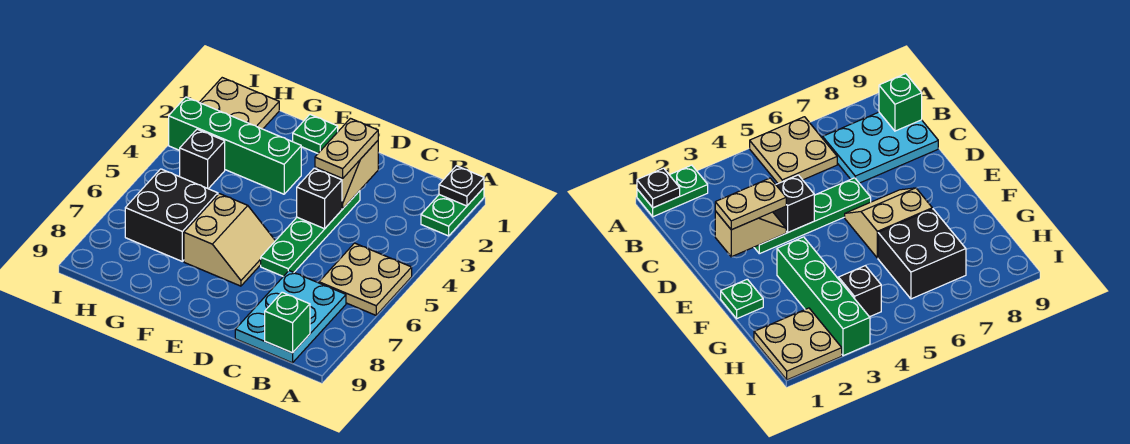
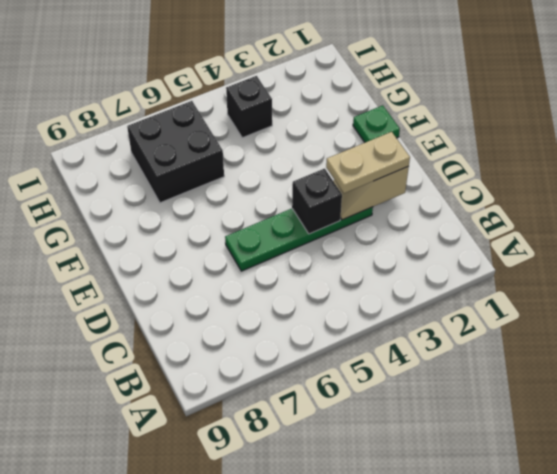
none -> green 1x2 plate [421,188,484,236]
none -> tan 2x2 plate [319,243,412,315]
none -> cyan 2x3 plate [235,271,346,363]

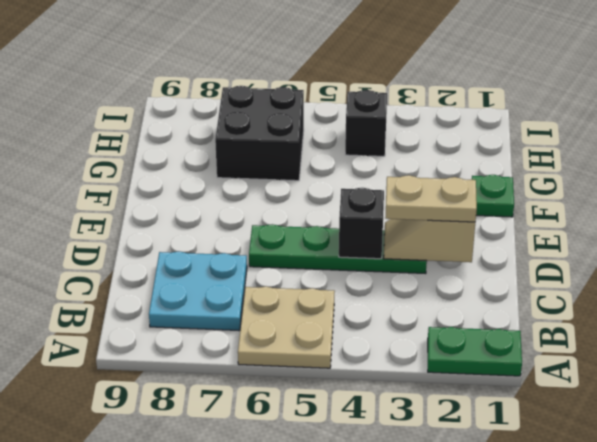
cyan 2x2 plate [149,251,247,331] -> cyan 2x3 plate [235,271,346,363]
none -> tan 2x2 slope [184,194,275,286]
none -> green 1x4 brick [169,97,301,194]
none -> tan 2x2 plate [199,78,279,129]

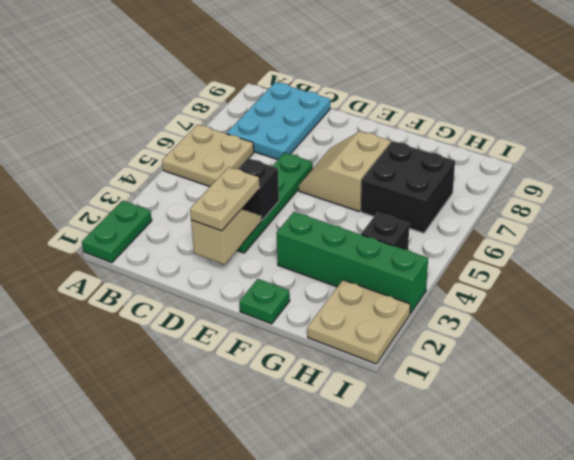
none -> black 1x1 plate [439,166,484,206]
none -> green 1x1 brick [265,292,310,353]

